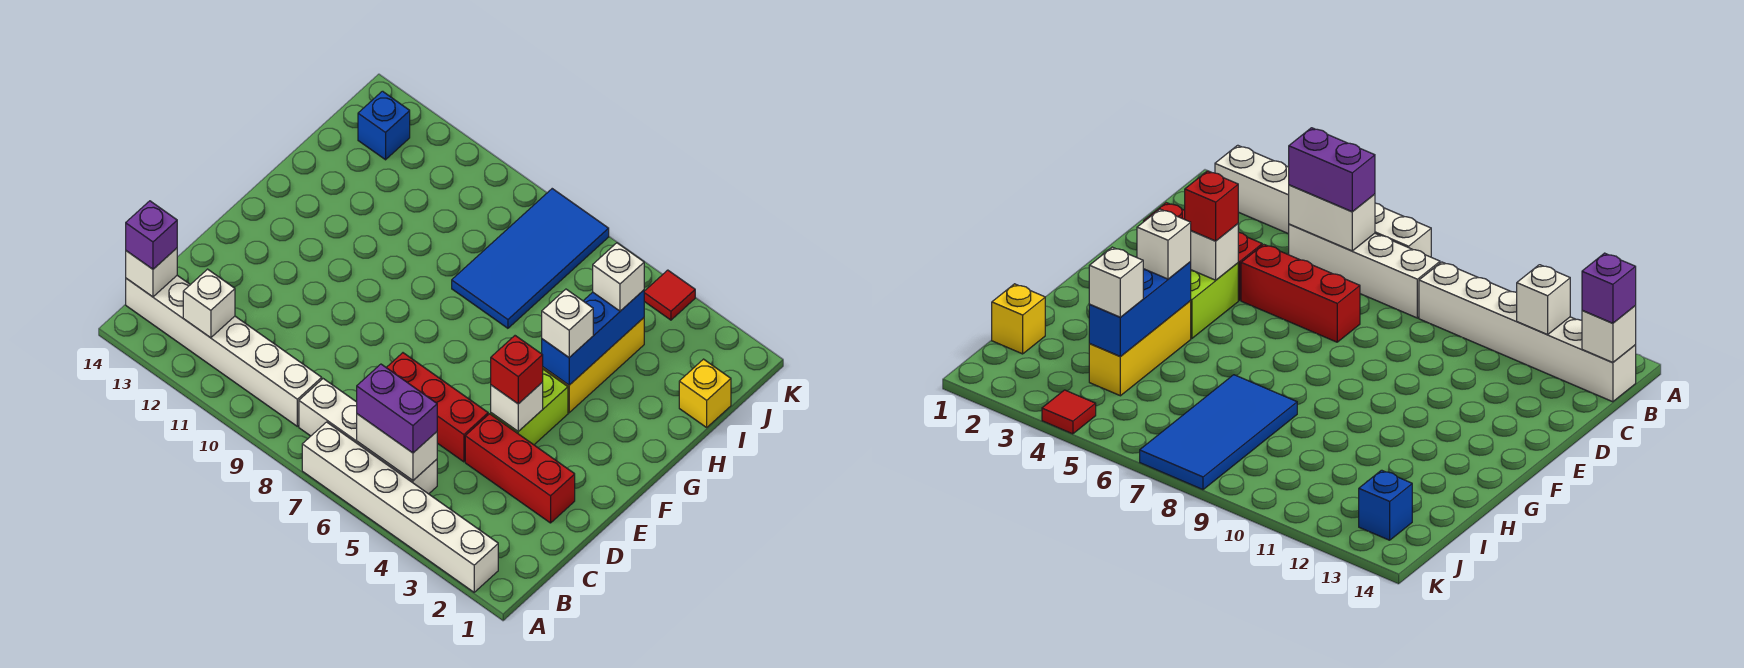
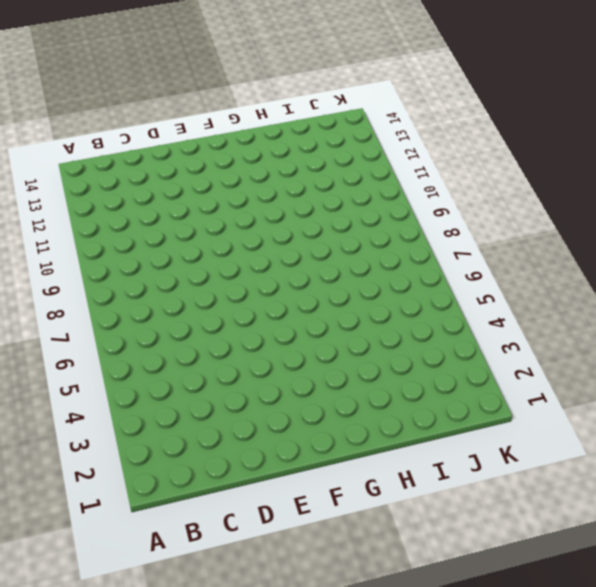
none -> white 1x6 brick [302,422,498,592]
none -> white 1x4 brick [299,379,437,494]
none -> white 1x6 brick [126,275,322,426]

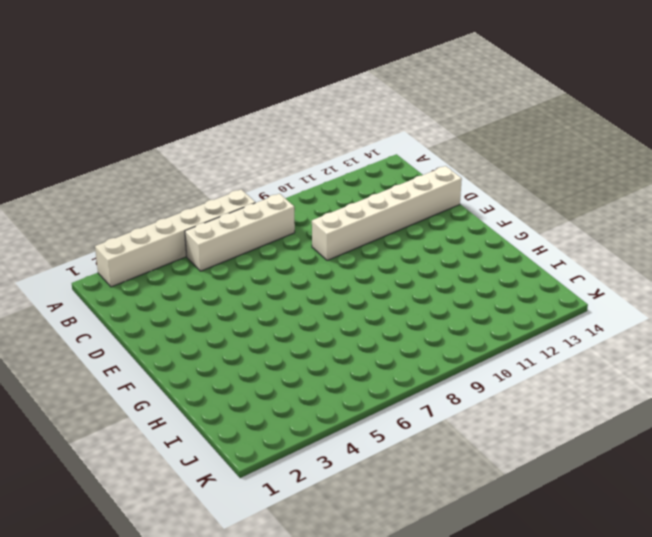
white 1x6 brick [312,166,462,260] -> white 1x6 brick moved to [126,275,322,426]
none -> red 1x3 brick [465,414,575,523]
none -> red 1x3 brick [386,353,488,462]
none -> lime 1x2 brick [491,369,568,445]

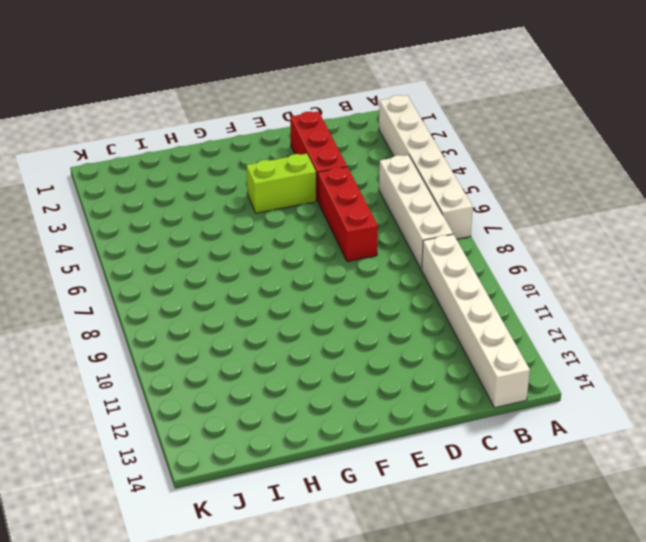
none -> yellow 1x3 brick [543,318,644,413]
none -> blue 2x4 tile [452,189,609,328]
none -> yellow 1x1 brick [679,359,731,427]

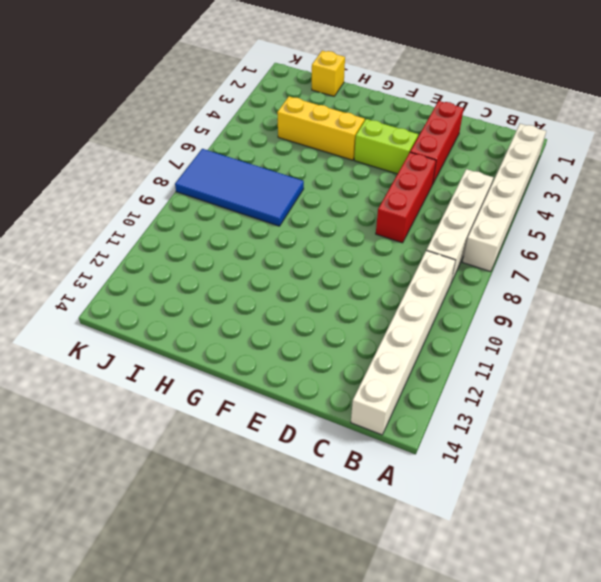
none -> blue 1x1 brick [358,91,410,160]
none -> red 1x1 tile [644,270,695,320]
none -> white 1x2 brick [357,414,437,480]

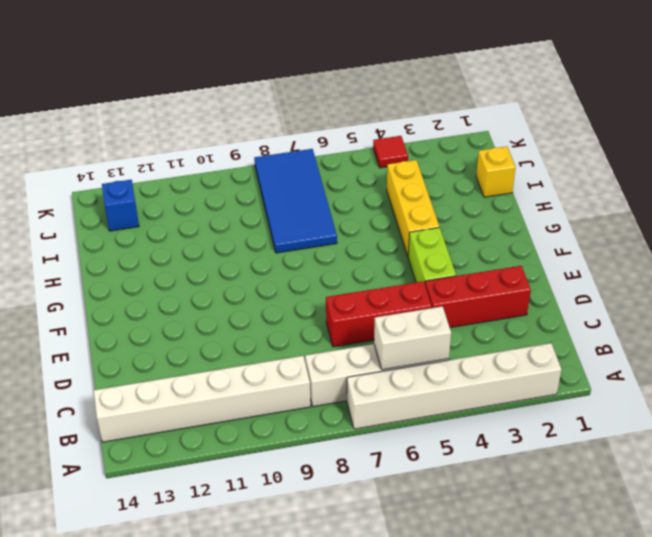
none -> white 1x1 brick [183,269,235,338]
none -> white 1x1 brick [126,248,177,297]
none -> white 1x1 brick [491,383,543,431]

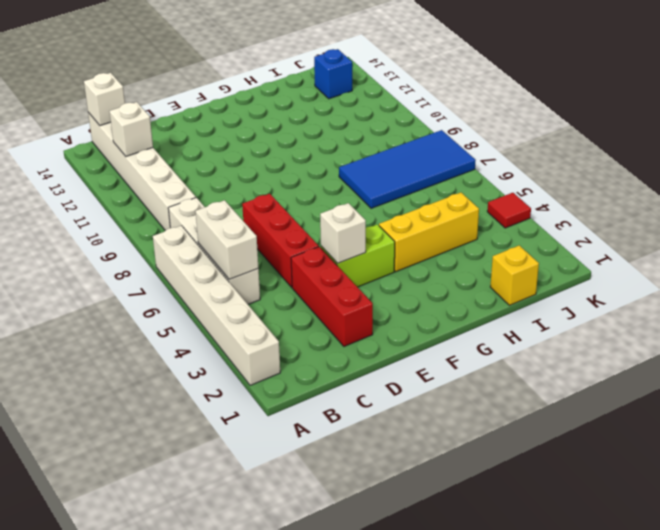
none -> blue 1x3 brick [542,290,644,385]
none -> purple 1x2 brick [357,364,437,453]
none -> purple 1x1 brick [126,201,177,269]

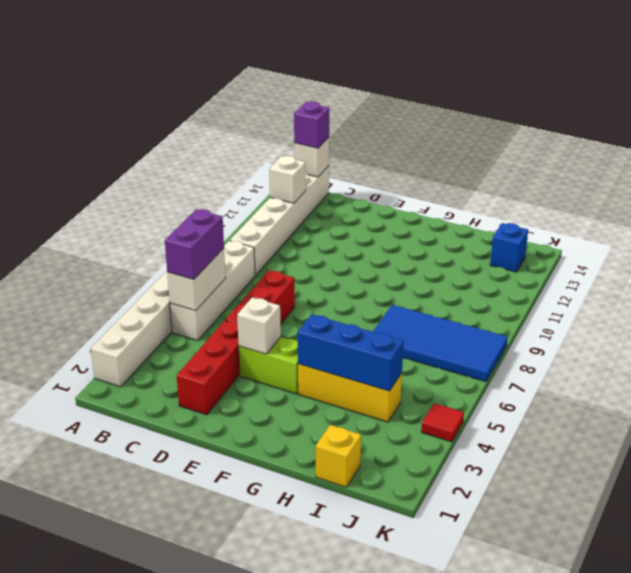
none -> red 1x1 brick [491,336,543,404]
none -> white 1x1 brick [542,289,593,357]
none -> white 1x1 brick [593,243,644,311]

